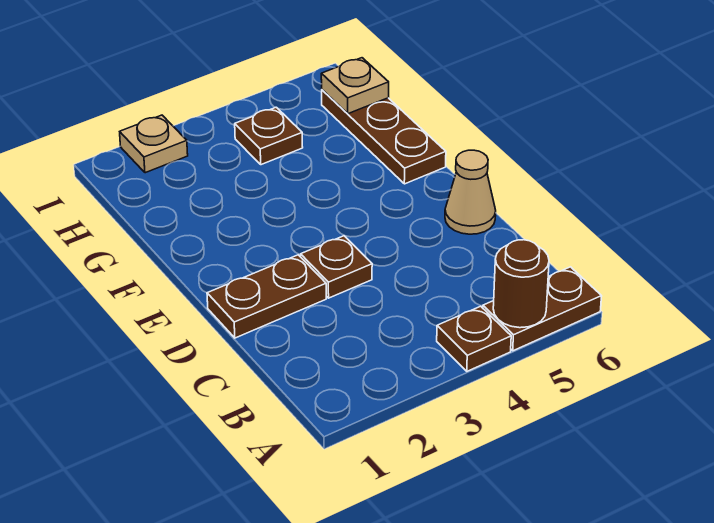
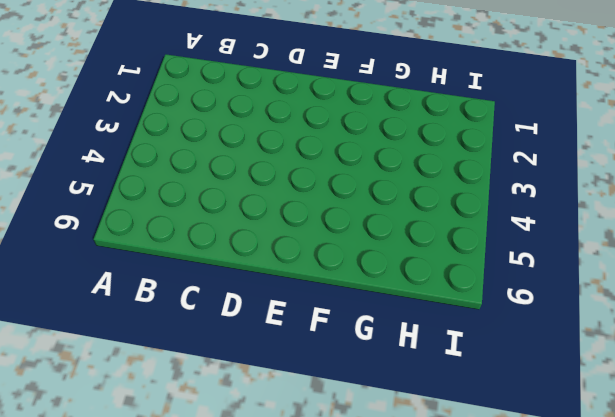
none -> brown 1x1 plate [437,306,511,371]
none -> brown 1x2 plate [483,267,602,351]

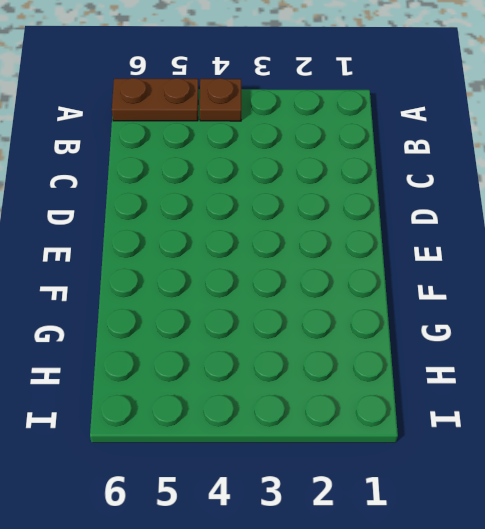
none -> brown 1x2 plate [207,255,326,338]
none -> brown 1x1 plate [301,236,372,298]

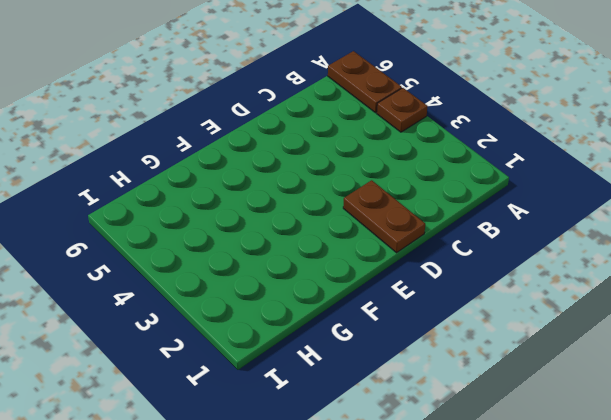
none -> brown 1x1 plate [301,236,372,298]
none -> tan 1x1 cone [445,150,496,234]

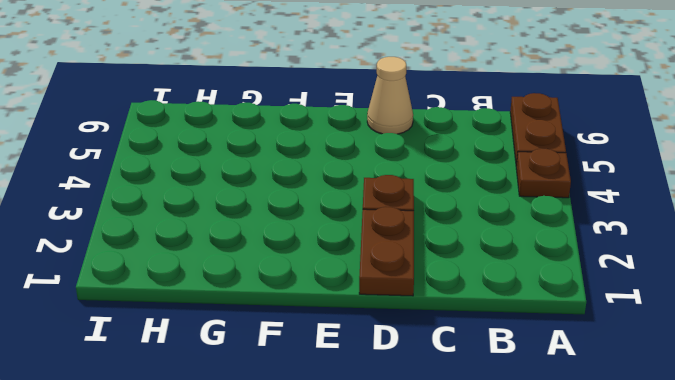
none -> brown 1x3 plate [322,90,446,184]
none -> brown 1x1 plate [235,107,303,165]

